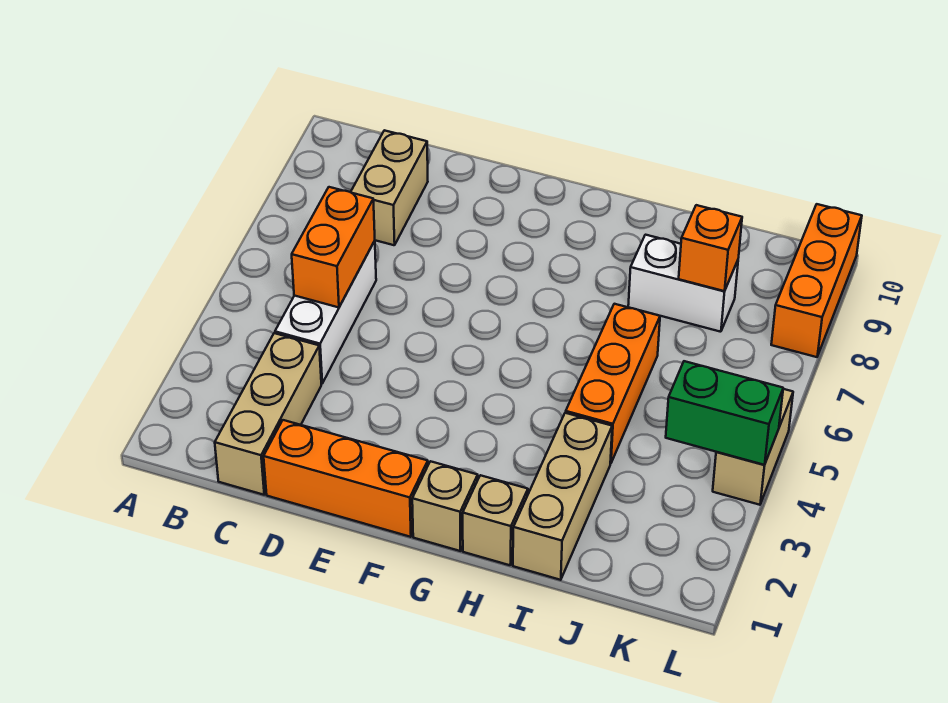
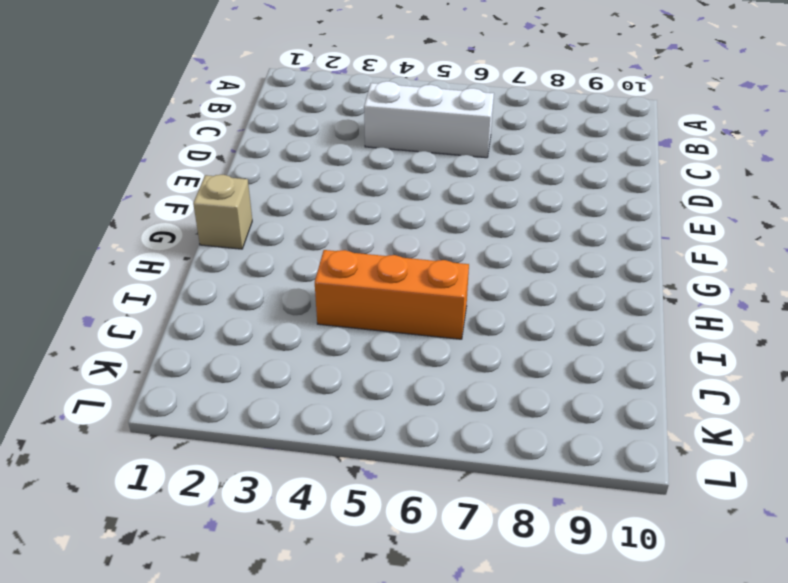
none -> tan 1x3 brick [215,333,321,495]
none -> tan 1x2 brick [351,130,428,245]
none -> orange 1x3 brick [264,420,428,537]

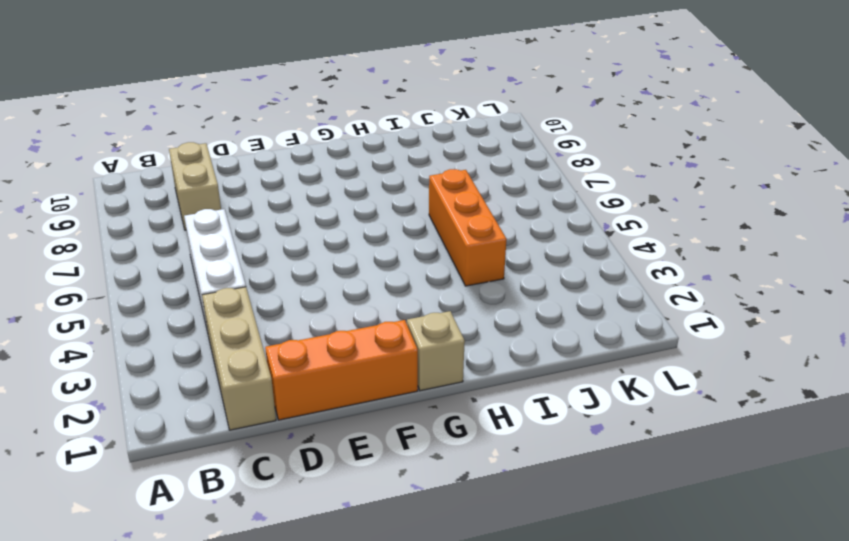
none -> tan 1x1 brick [463,475,528,565]
none -> tan 1x3 brick [513,413,612,580]
none -> white 1x2 brick [628,235,738,332]

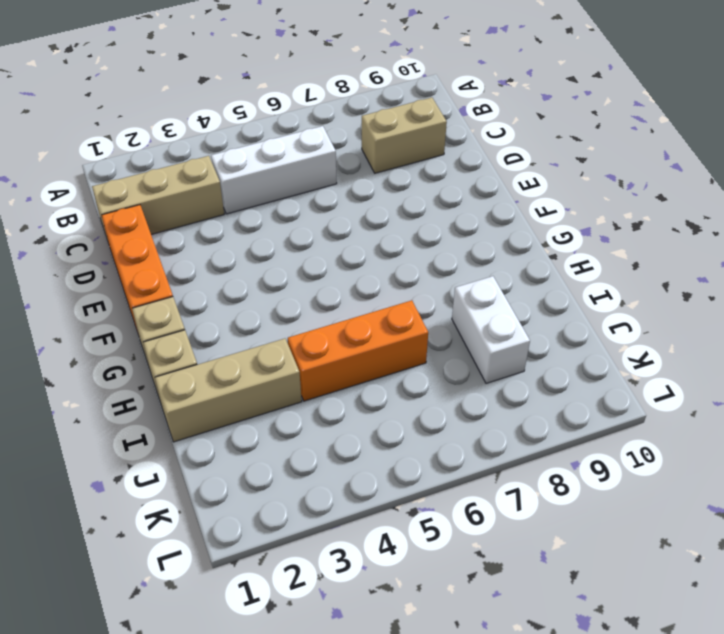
none -> tan 1x2 brick [713,389,793,505]
none -> orange 1x3 brick [771,204,862,357]
none -> orange 1x2 brick [292,187,375,307]

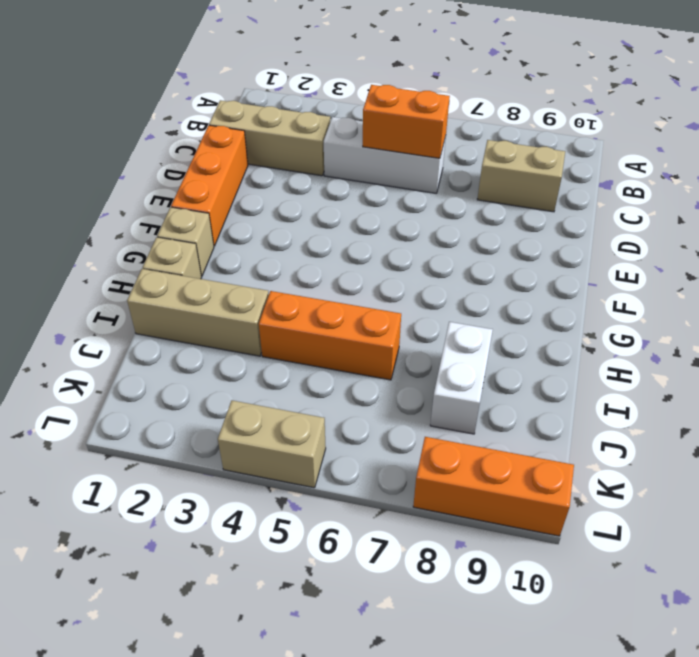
none -> orange 1x1 brick [679,205,742,291]
none -> green 1x2 brick [666,361,783,465]

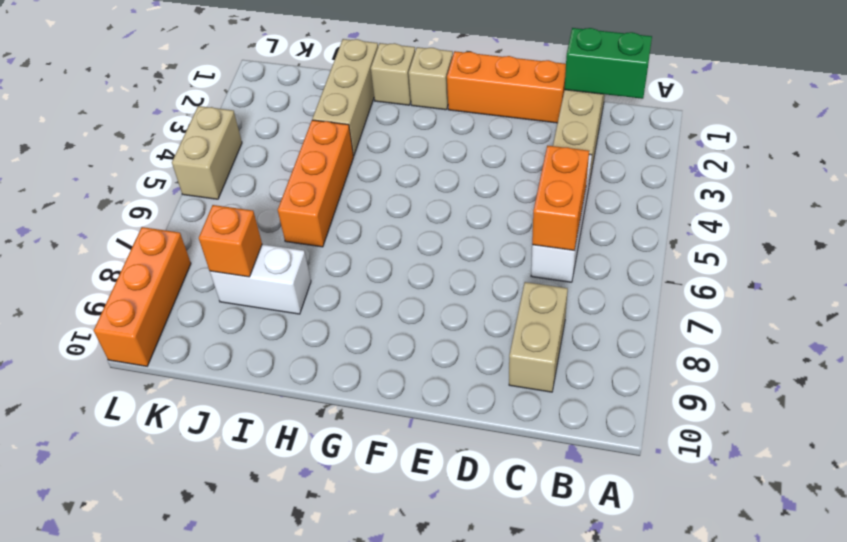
green 1x2 brick [564,28,652,99] -> green 1x2 brick moved to [666,361,783,465]

